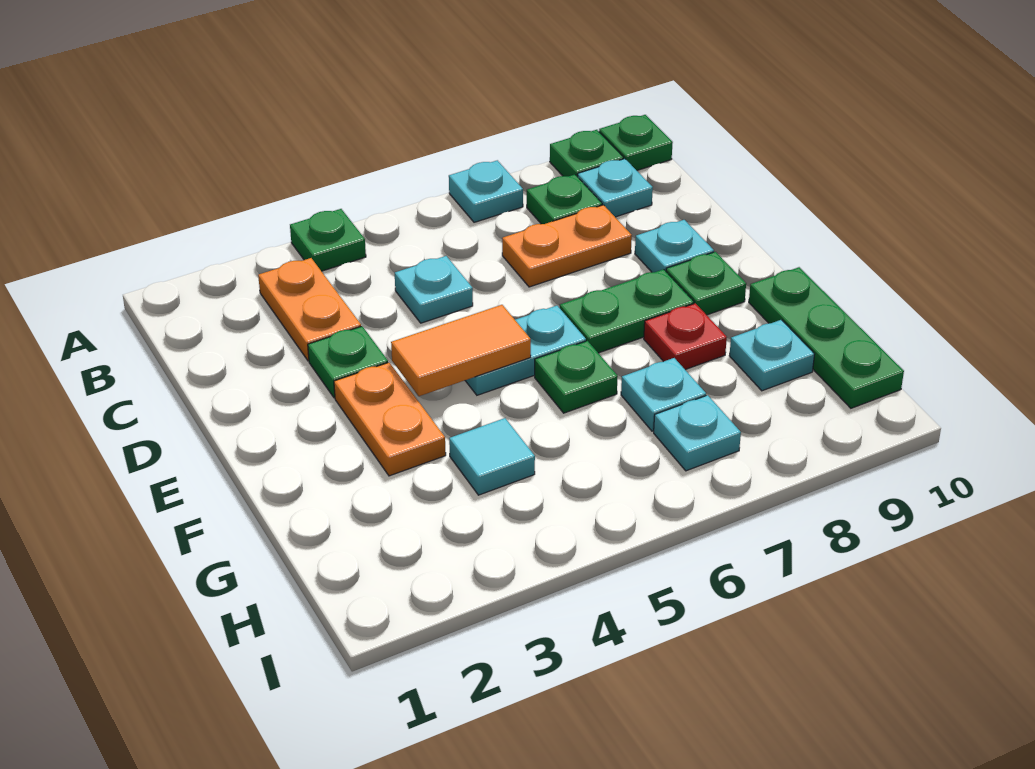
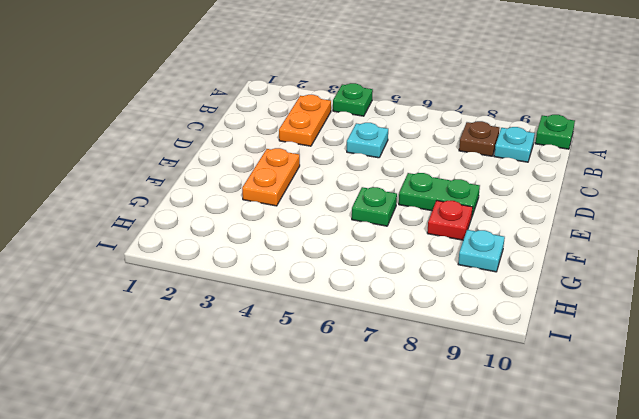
brown 1x1 plate [459,121,499,156] -> green 1x1 plate [527,174,602,224]
none -> cyan 1x1 plate [449,160,523,222]
none -> green 1x1 plate [550,130,624,176]
none -> orange 1x2 plate [502,205,632,287]

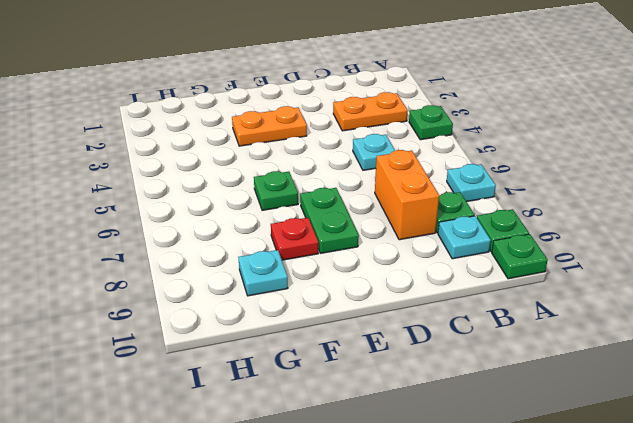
orange 1x2 brick [375,150,439,240] -> orange 1x2 plate [502,205,632,287]
none -> green 1x1 plate [308,326,388,398]
none -> cyan 1x1 plate [635,220,714,272]
none -> cyan 1x2 plate [465,306,586,395]

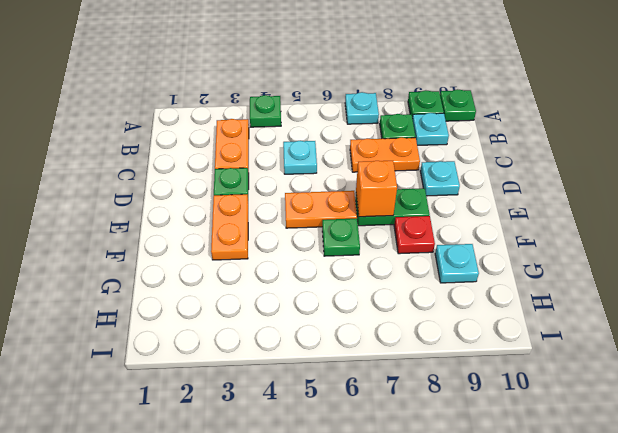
orange 1x2 plate [285,191,357,228] -> cyan 1x2 plate [465,306,586,395]
orange 1x1 brick [356,161,397,217] -> none
none -> green 1x1 plate [666,252,746,315]
none -> green 1x3 plate [749,267,904,408]
none -> cyan 1x1 tile [449,418,535,495]

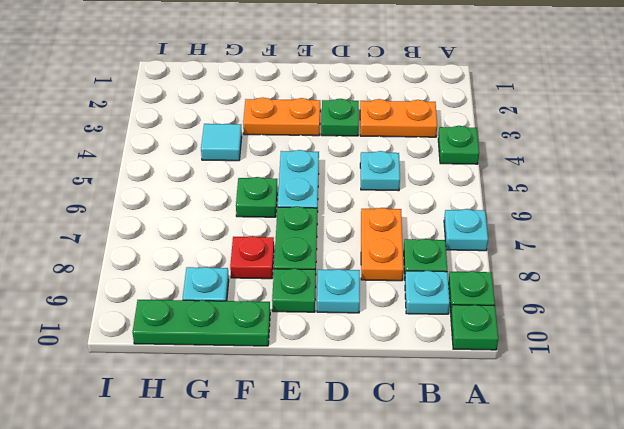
none -> cyan 1x1 plate [621,358,706,431]
none -> cyan 1x1 plate [654,395,741,471]
none -> orange 1x2 tile [391,305,531,396]

